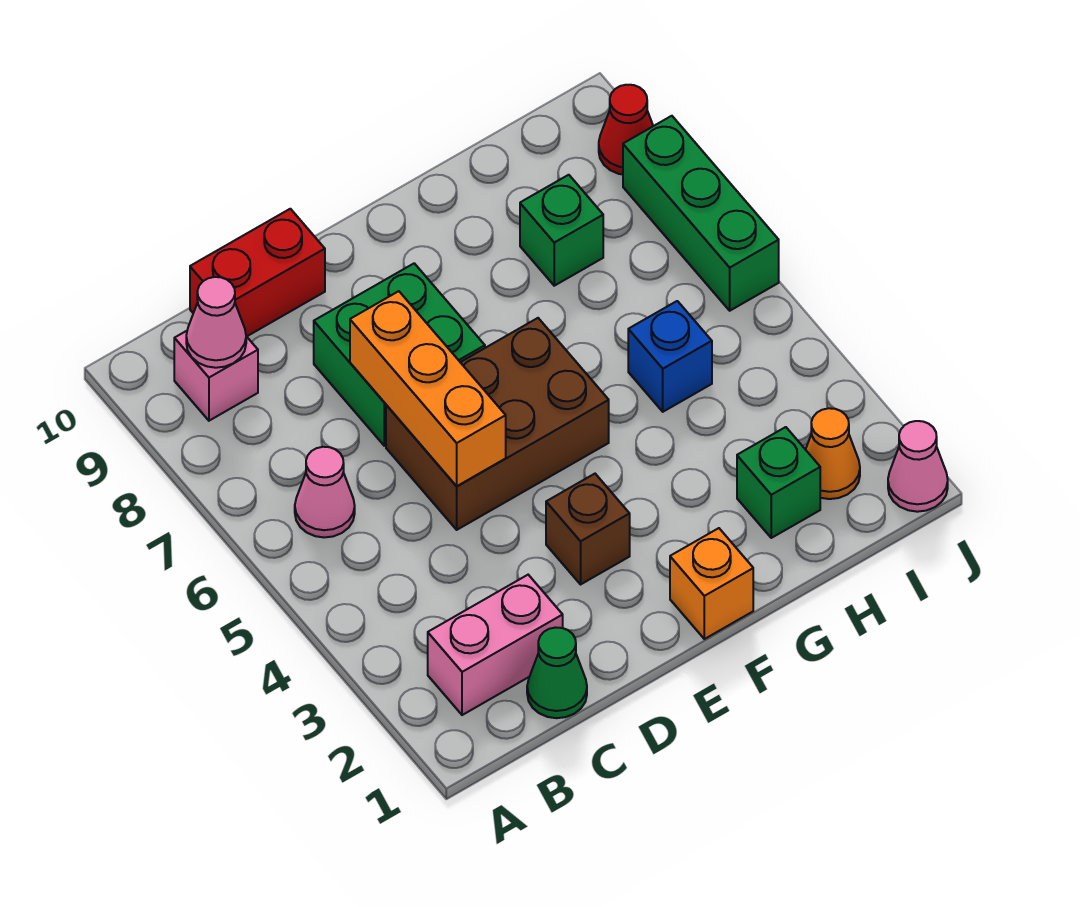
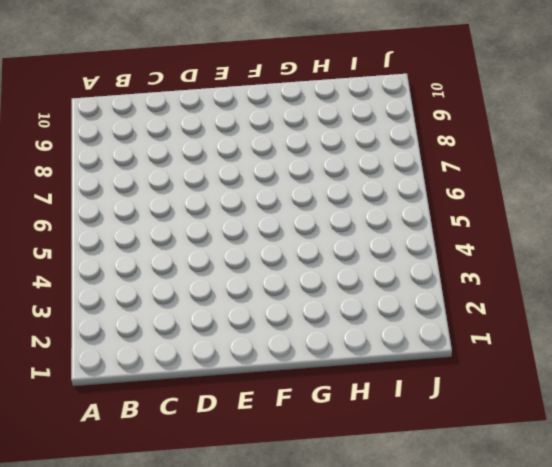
none -> pink 1x2 brick [428,575,563,715]
none -> pink 1x1 cone [295,447,355,537]
none -> pink 1x1 brick [174,331,258,421]

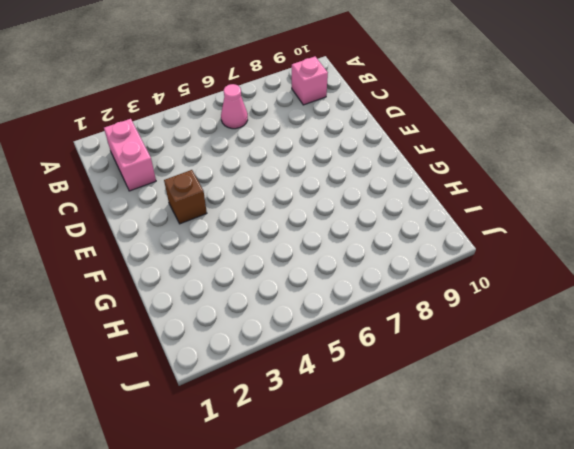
none -> green 1x1 cone [527,628,587,718]
none -> red 1x2 brick [190,209,325,336]
none -> brown 2x3 brick [386,318,609,530]

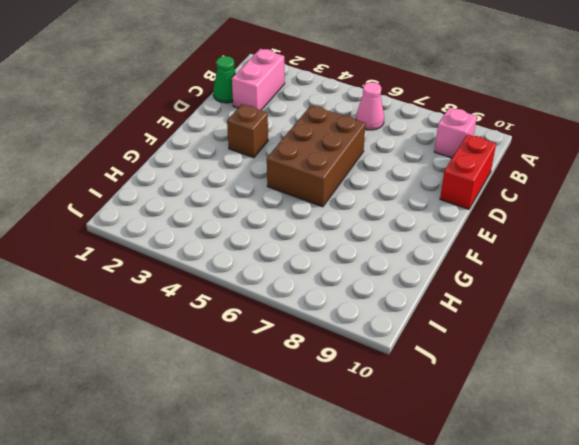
none -> green 2x2 brick [314,263,485,446]
none -> orange 1x1 brick [670,528,753,639]
none -> green 1x1 brick [737,427,820,538]

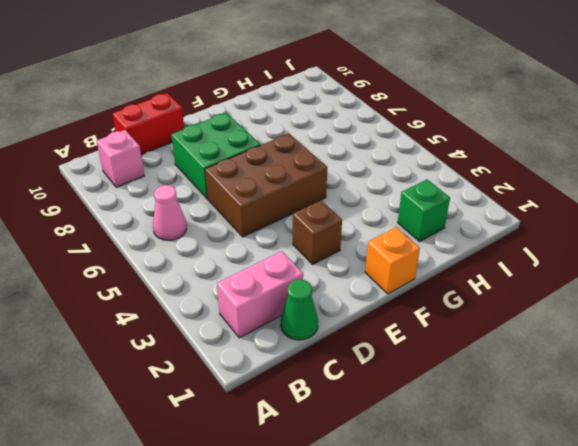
none -> blue 1x1 brick [628,301,712,412]
none -> green 1x1 brick [520,175,603,286]
none -> orange 1x1 cone [806,408,860,499]

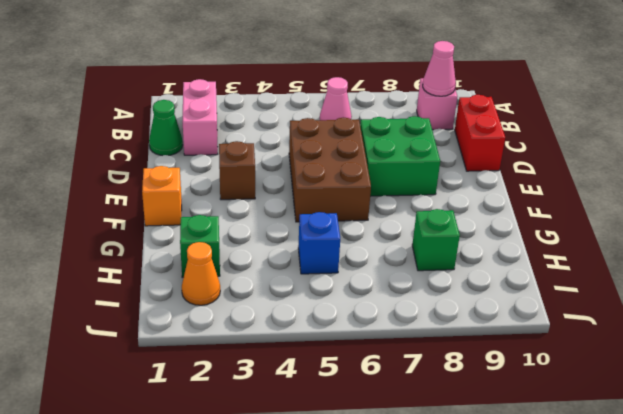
none -> pink 1x1 cone [888,421,948,512]
none -> green 1x3 brick [623,116,779,311]
none -> red 1x1 cone [599,85,653,174]

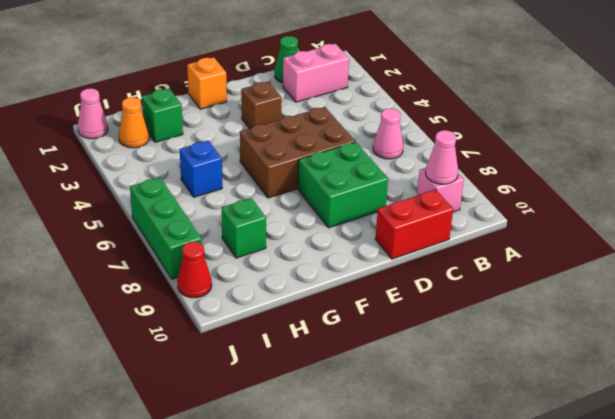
none -> orange 1x3 brick [350,291,506,486]

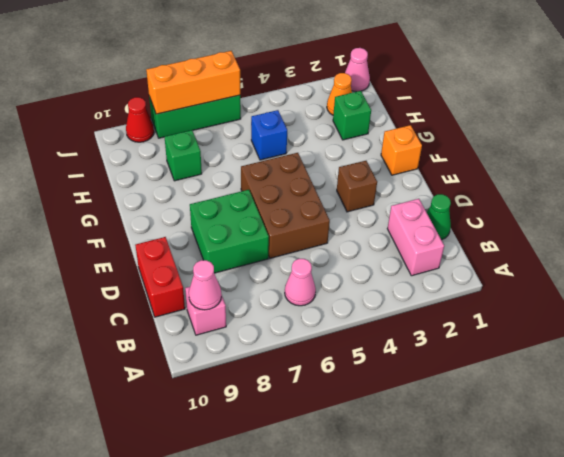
orange 1x3 brick [146,51,240,114] -> orange 1x3 brick moved to [350,291,506,486]

